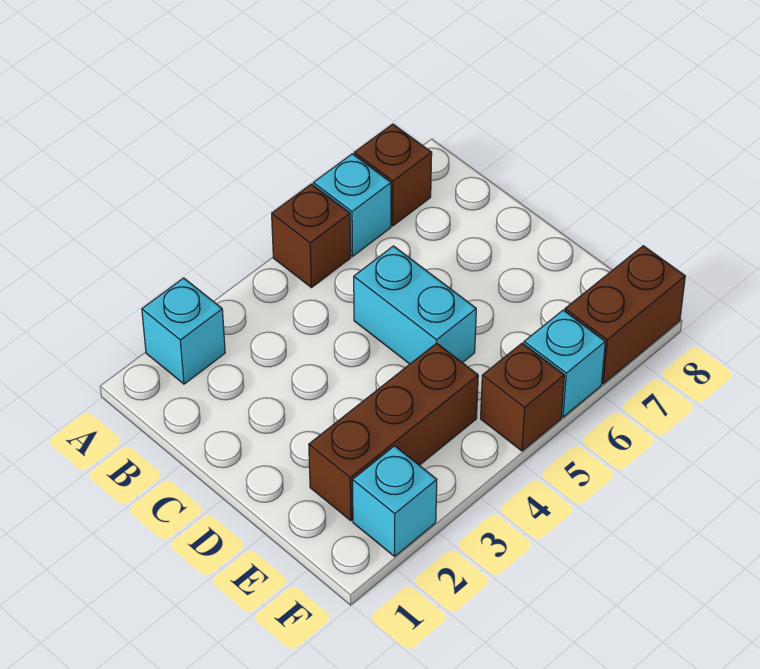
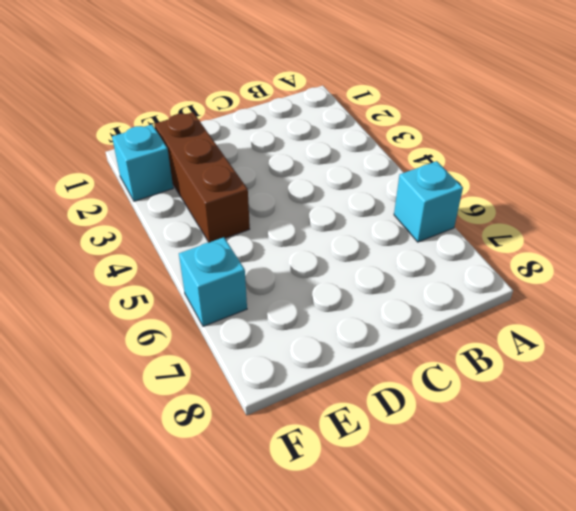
none -> cyan 1x1 brick [142,278,225,384]
none -> brown 1x1 brick [272,184,351,288]

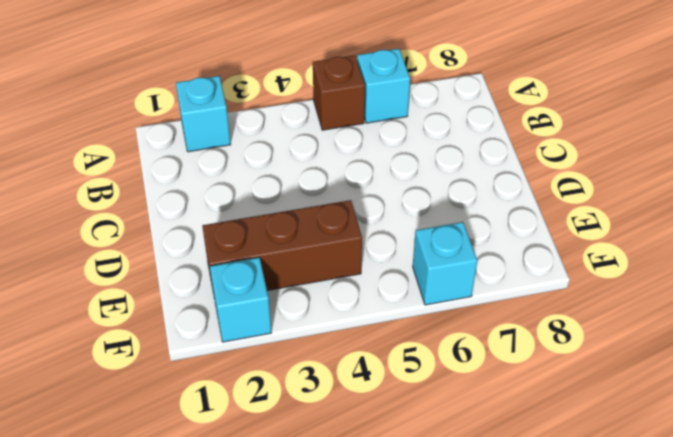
none -> brown 1x1 brick [354,124,432,226]
none -> cyan 1x2 brick [354,246,476,364]

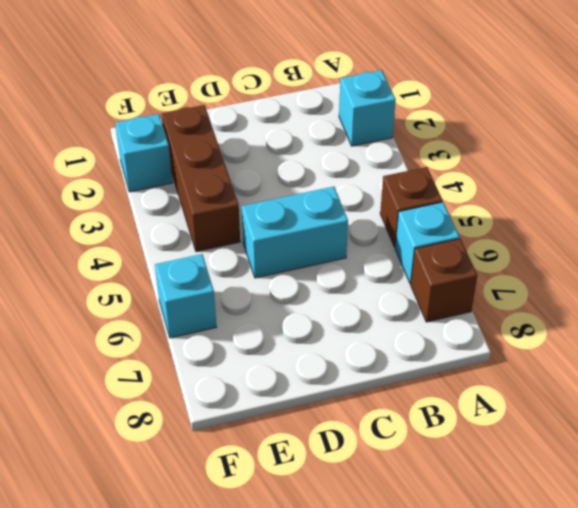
none -> brown 1x1 brick [481,343,564,451]
none -> brown 1x2 brick [565,246,685,384]

